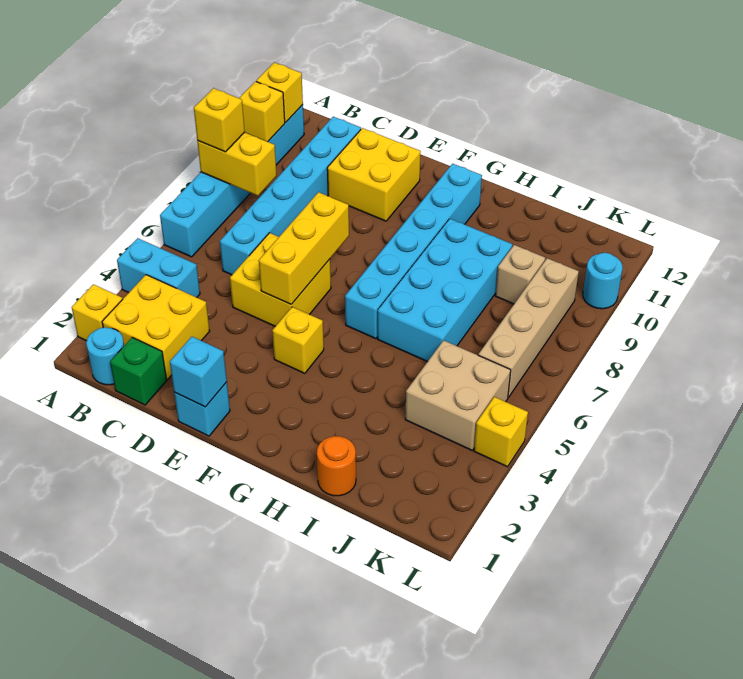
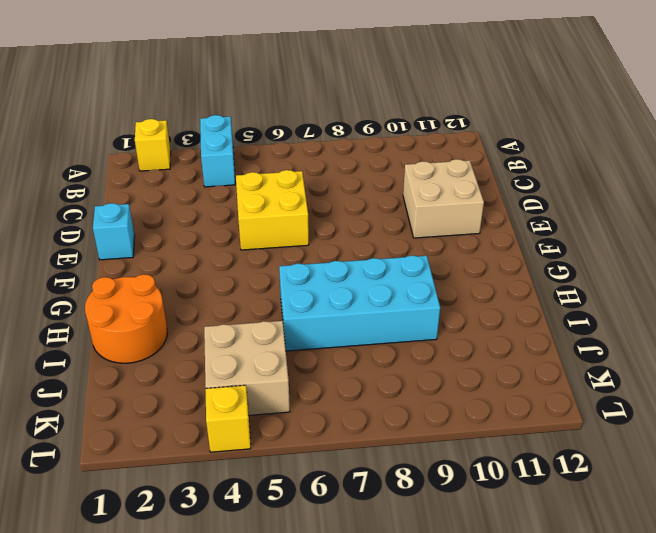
tan 2x2 brick [403,159,484,238] -> yellow 2x2 brick [327,128,421,221]
orange 2x2 round brick [85,274,167,363] -> orange 1x1 round brick [317,436,356,496]
none -> cyan 1x6 brick [160,105,304,257]
none -> cyan 1x1 round brick [86,327,124,385]
none -> yellow 2x2 brick [102,275,210,379]

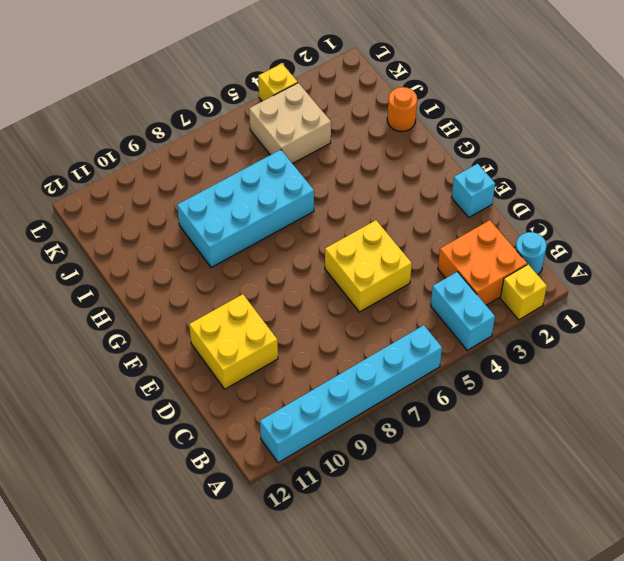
orange 2x2 brick [438,220,527,305] -> yellow 2x2 brick [102,275,210,379]
none -> green 1x1 brick [110,337,167,405]
none -> cyan 1x6 brick [220,117,361,275]
none -> yellow 1x1 brick [272,307,324,373]

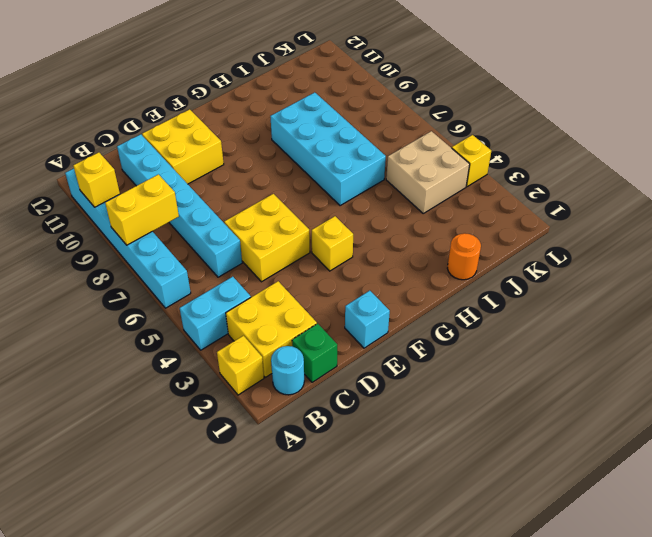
none -> cyan 1x6 brick [345,164,482,339]
none -> tan 1x1 brick [495,245,545,304]
none -> tan 1x4 brick [478,258,579,397]

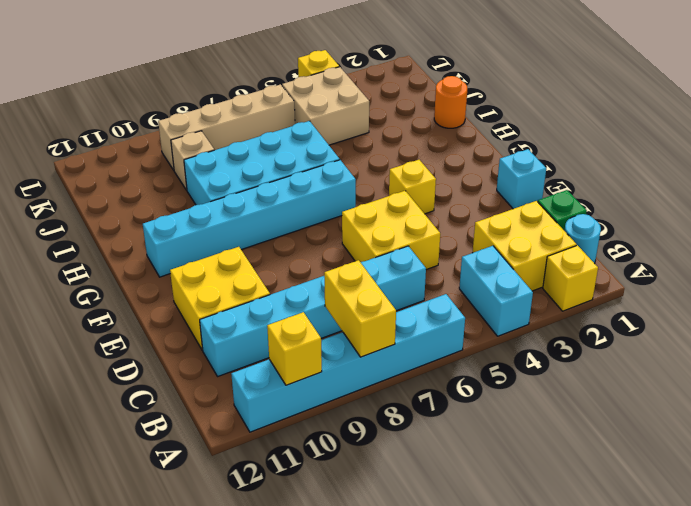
none -> cyan 1x1 round brick [583,253,623,309]
none -> yellow 1x1 brick [256,62,303,122]
none -> cyan 1x1 brick [170,337,227,407]

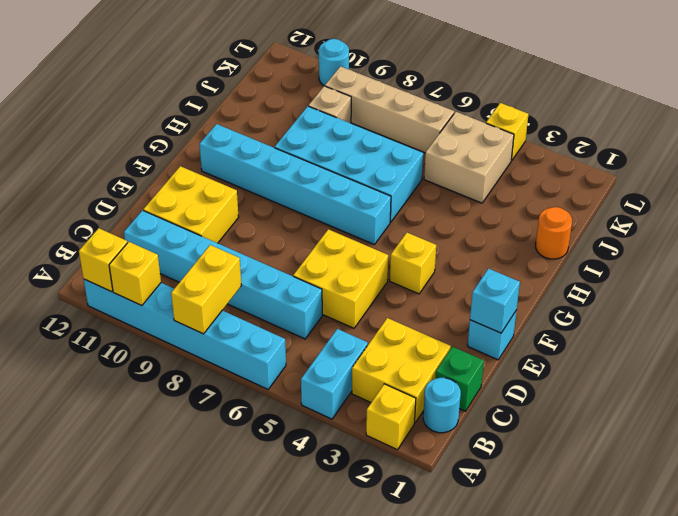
none -> yellow 1x3 brick [259,192,349,304]
none -> yellow 1x1 brick [194,88,245,152]

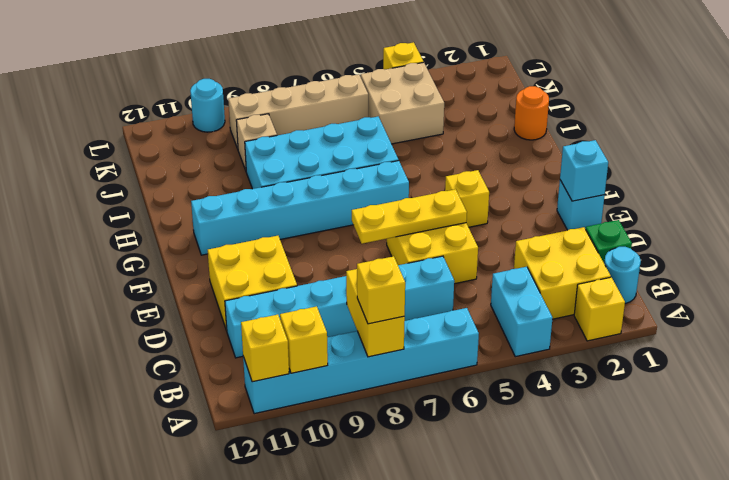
yellow 1x3 plate [352,189,467,244] -> yellow 1x3 brick [259,192,349,304]

